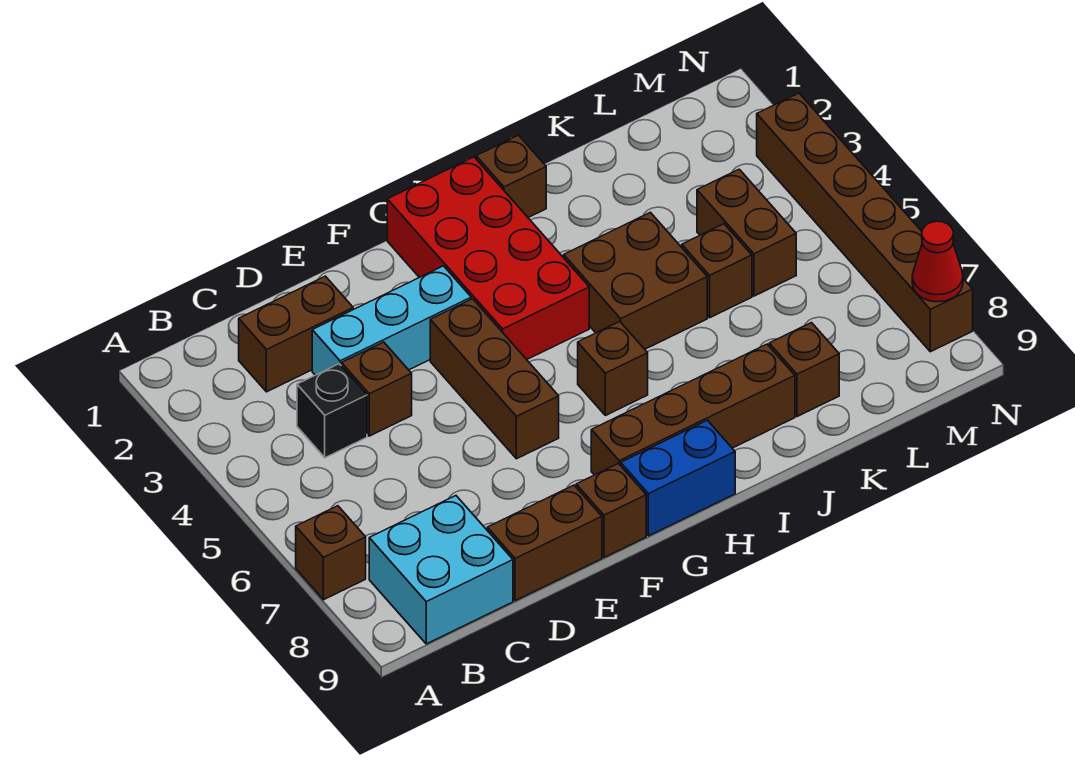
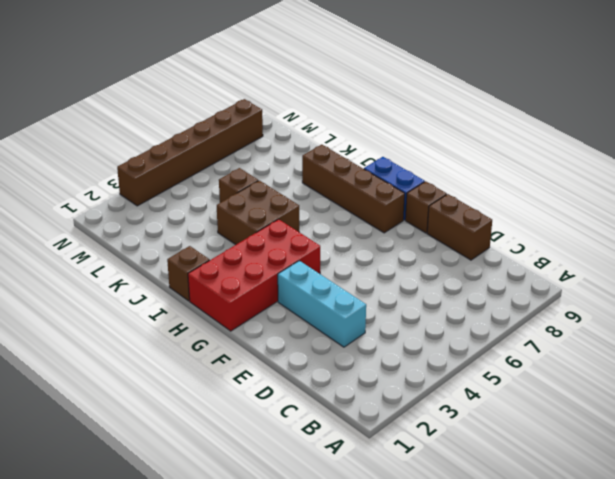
none -> brown 1x1 brick [296,506,366,600]
none -> cyan 2x2 brick [369,496,513,644]
none -> brown 1x2 brick [239,276,353,392]

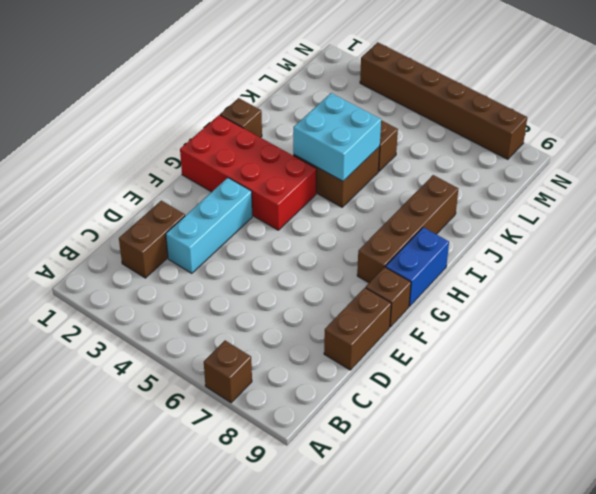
cyan 2x2 brick [293,93,381,181] -> cyan 2x2 brick moved to [369,496,513,644]
none -> black 1x1 brick [297,364,367,458]
none -> brown 1x1 brick [341,342,412,436]
none -> brown 1x3 brick [430,299,559,459]

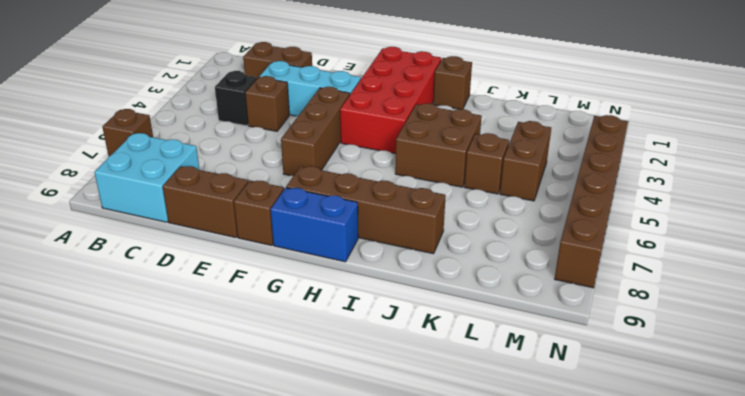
none -> brown 1x1 brick [578,322,648,415]
none -> brown 1x1 brick [769,323,839,417]
none -> red 1x1 cone [912,221,963,302]

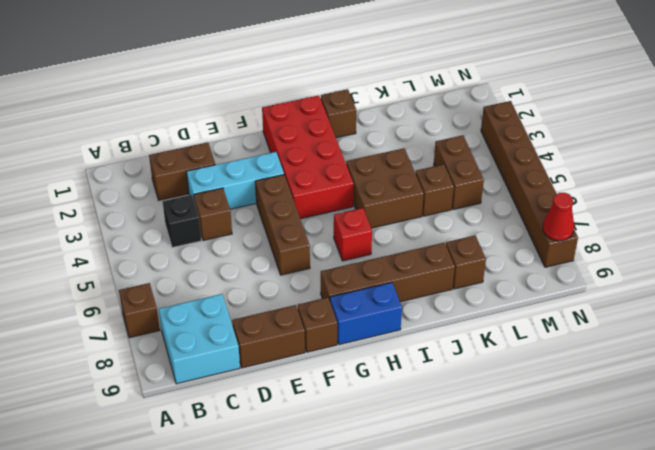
red 1x1 brick [334,208,372,261] -> brown 1x1 brick [578,322,648,415]

